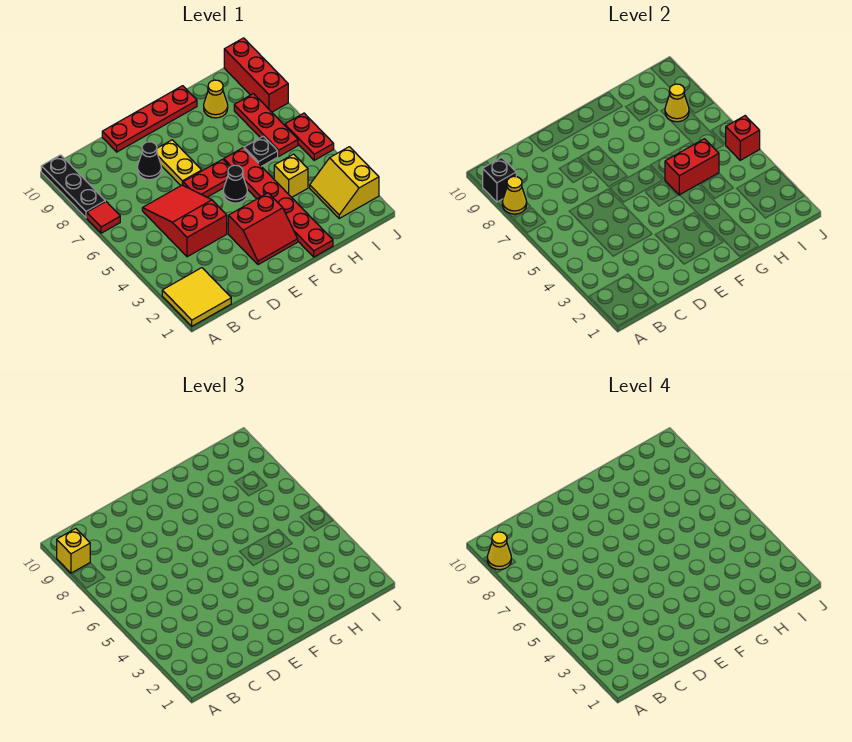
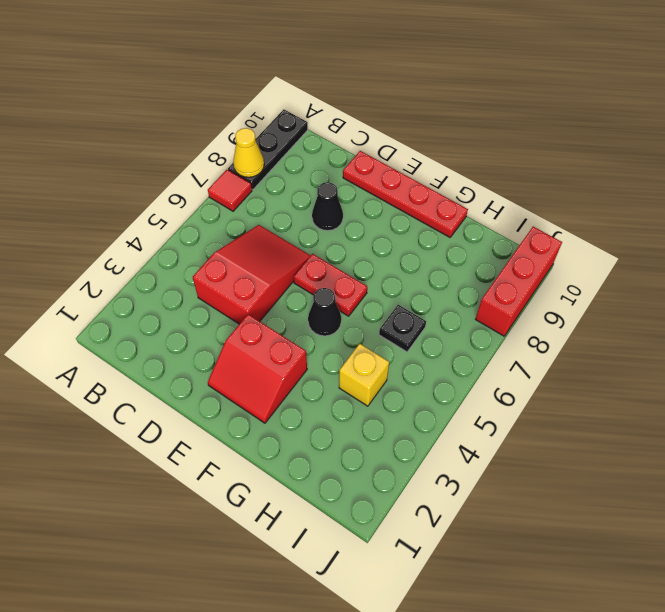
none -> yellow 2x2 tile [162,268,231,326]
none -> yellow 1x2 plate [157,140,202,185]
none -> red 1x6 plate [224,148,333,257]

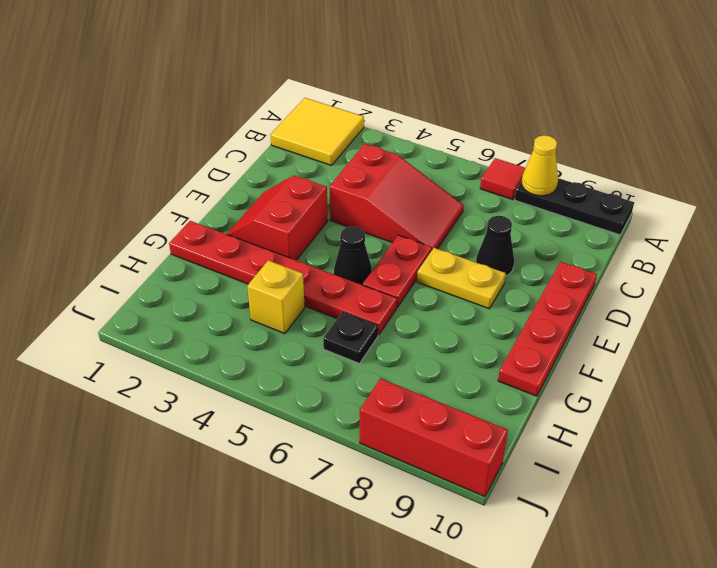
none -> yellow 1x1 cone [204,80,228,118]
none -> yellow 2x2 slope [310,147,379,218]
none -> red 1x3 plate [234,94,298,156]

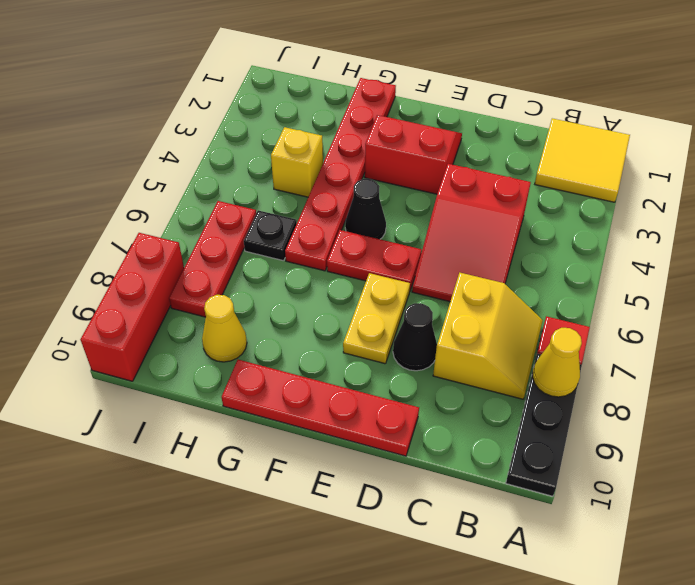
yellow 2x2 slope [433,273,543,399] -> yellow 2x2 slope moved to [310,147,379,218]
none -> red 1x2 plate [285,113,334,160]
none -> black 1x1 brick [483,157,516,202]
none -> red 1x2 brick [665,139,719,195]

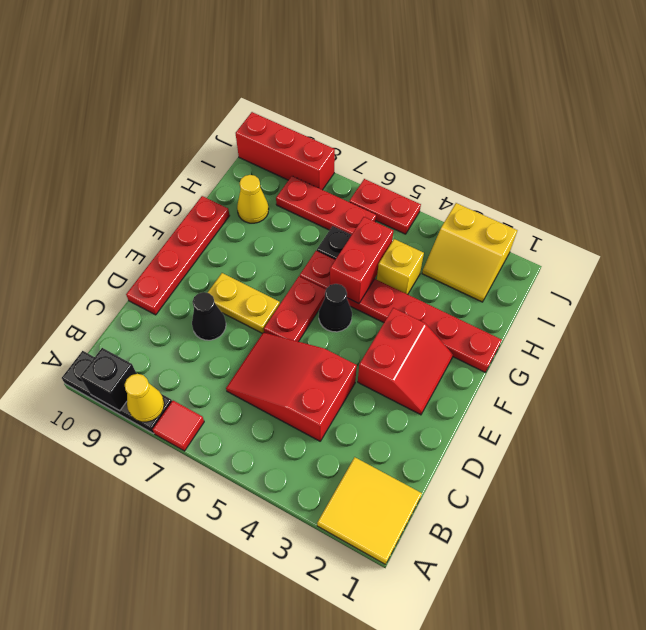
none -> yellow 1x1 cone [665,84,689,122]
none -> red 1x1 brick [726,116,760,160]
none -> yellow 1x1 brick [57,528,90,573]

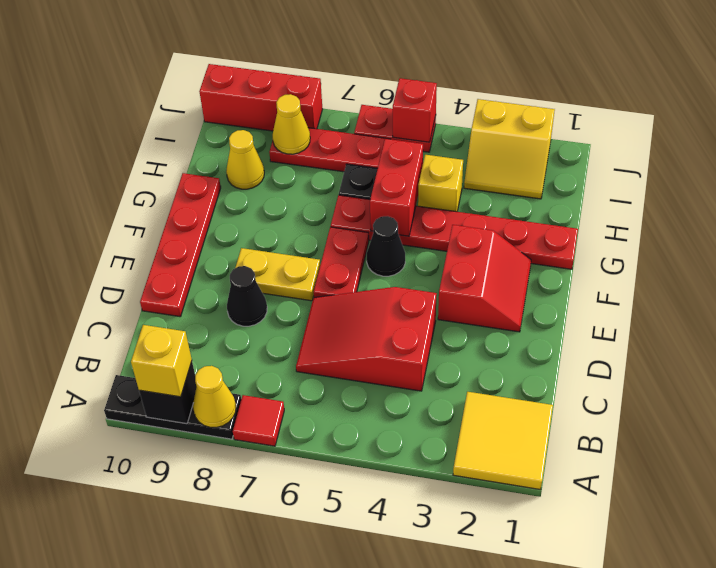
none -> yellow 1x1 cone [487,532,511,570]

